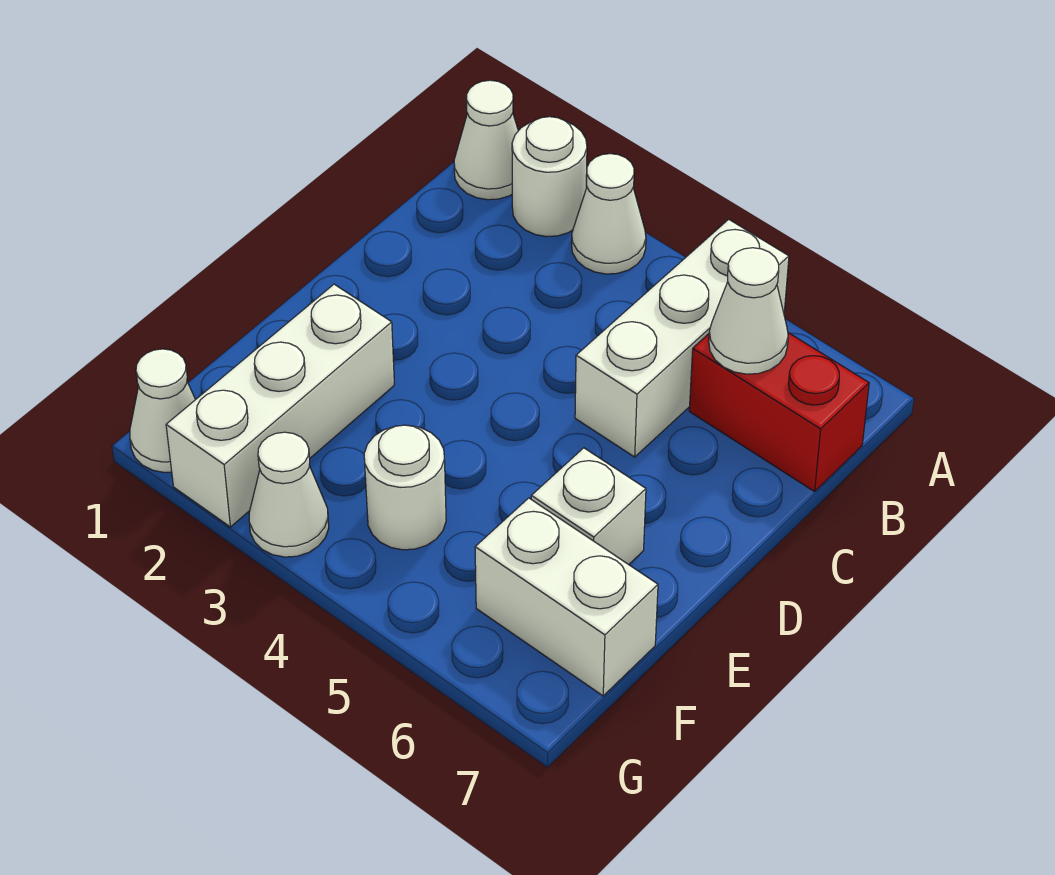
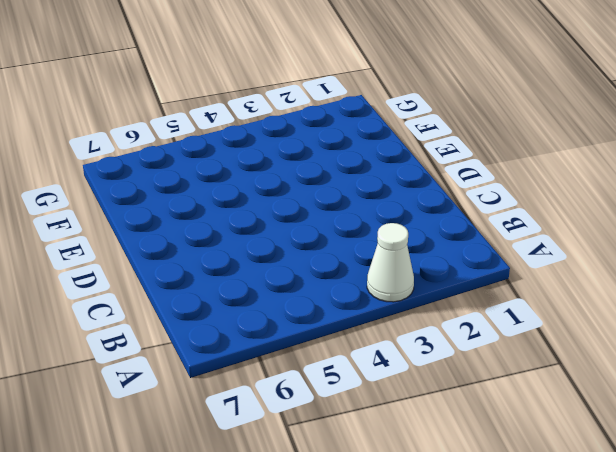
none -> white 1x1 cone [454,80,518,200]
none -> white 1x1 round brick [512,117,587,237]
none -> white 1x3 brick [575,219,789,457]

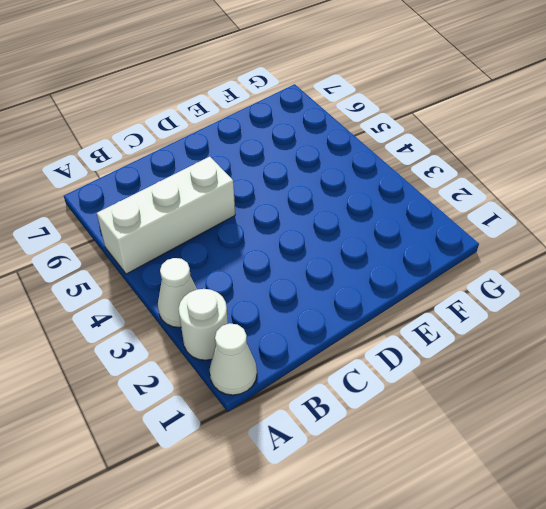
none -> red 1x2 brick [689,333,869,491]
none -> white 1x3 brick [166,284,394,527]
none -> white 1x1 brick [531,448,646,565]

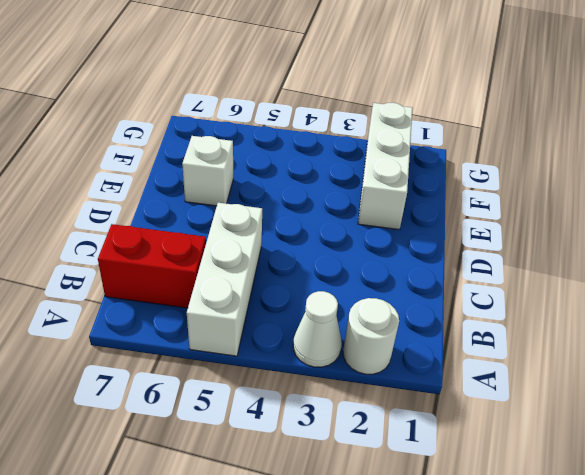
none -> white 1x1 cone [454,80,518,200]
none -> white 1x1 round brick [364,425,446,550]
none -> white 1x2 brick [475,498,658,696]

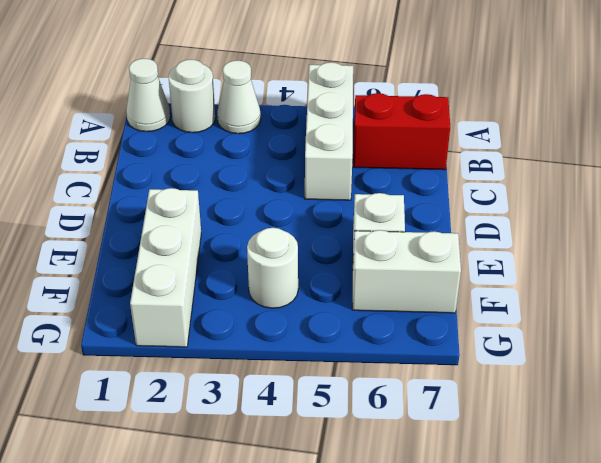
none -> white 1x1 cone [130,349,195,473]
none -> white 1x1 cone [249,432,329,557]
none -> white 1x1 cone [709,248,788,374]

